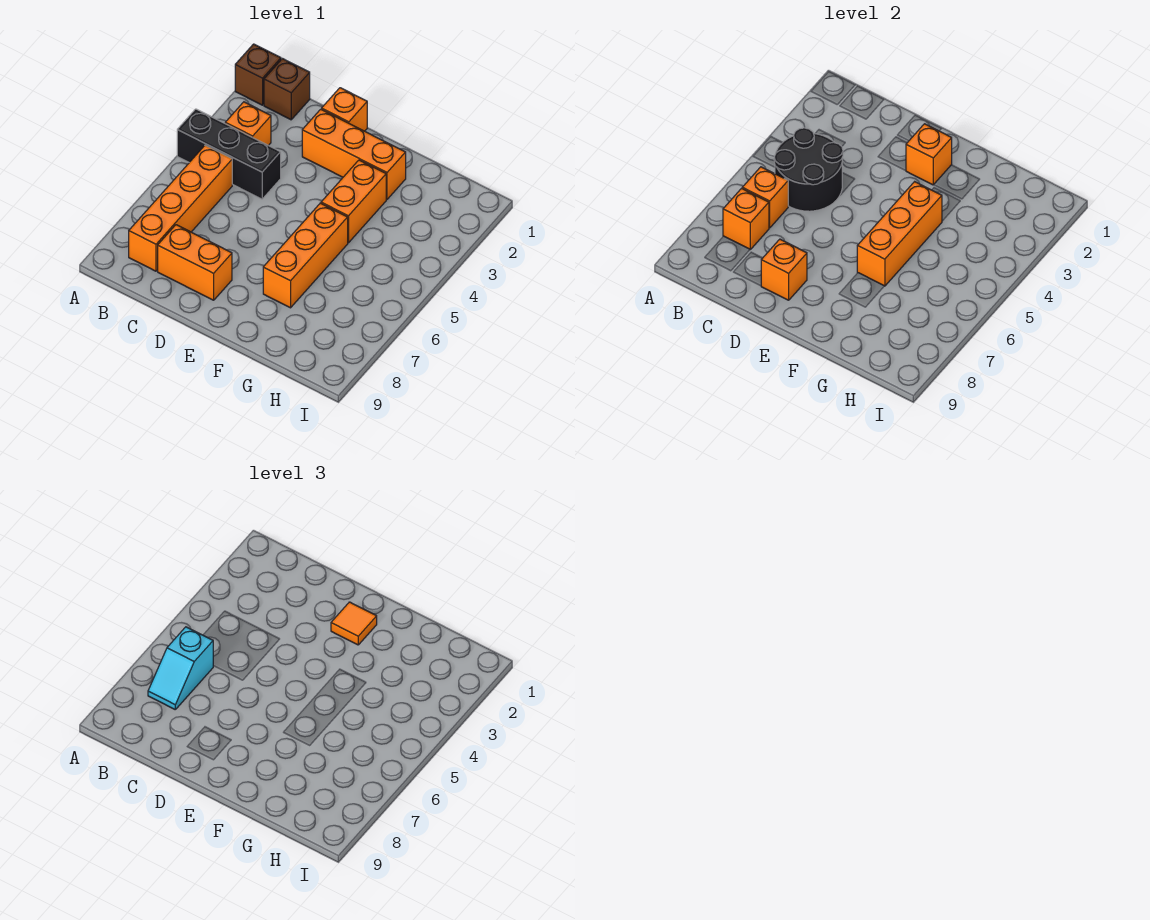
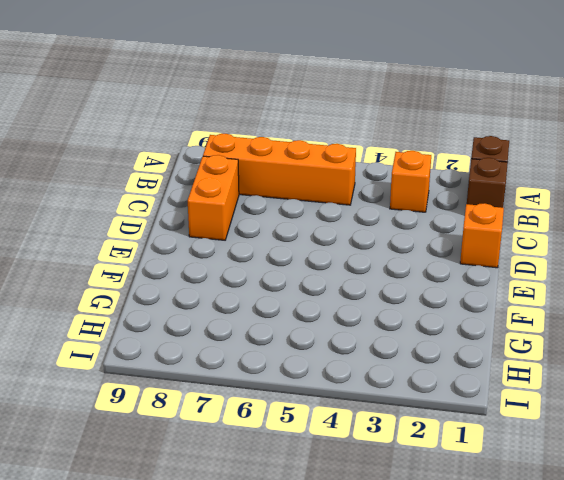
none -> black 1x3 brick [177,109,281,199]
none -> orange 1x3 brick [302,109,406,199]
none -> orange 1x2 brick [321,160,386,243]

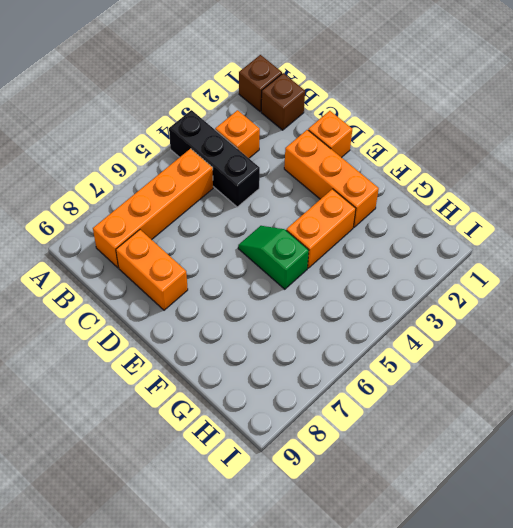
green 1x2 slope [238,226,309,289] -> orange 1x3 brick [263,203,348,308]
none -> black 2x2 round brick [774,128,843,211]
none -> orange 1x1 brick [742,167,788,228]
none -> orange 1x1 brick [723,188,769,249]

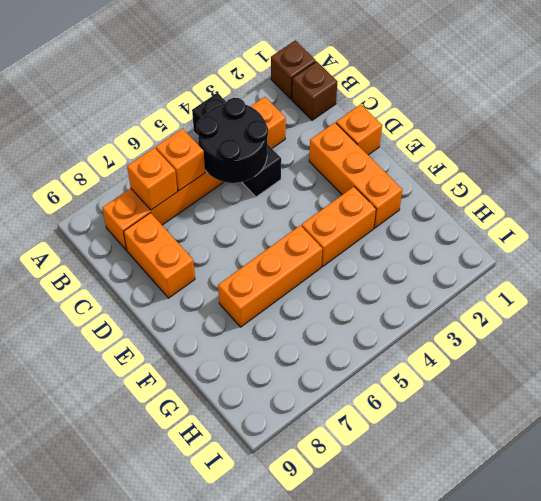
none -> orange 1x1 brick [761,239,807,300]
none -> orange 1x1 brick [906,124,952,185]
none -> orange 1x3 brick [857,182,942,286]

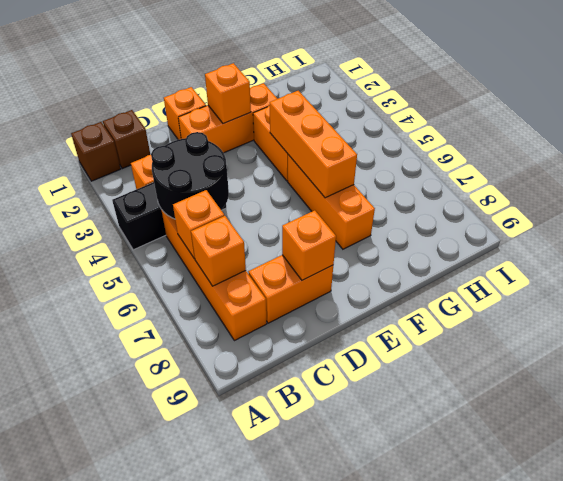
none -> cyan 1x2 slope [148,627,213,709]
none -> orange 1x1 tile [331,602,377,645]

